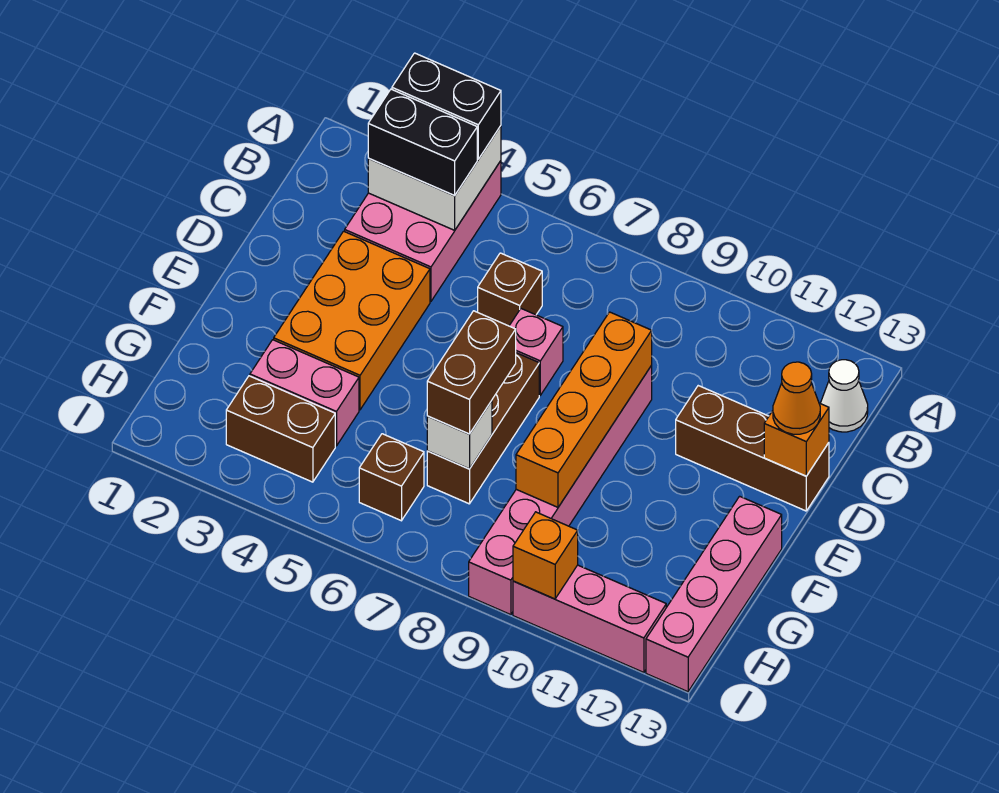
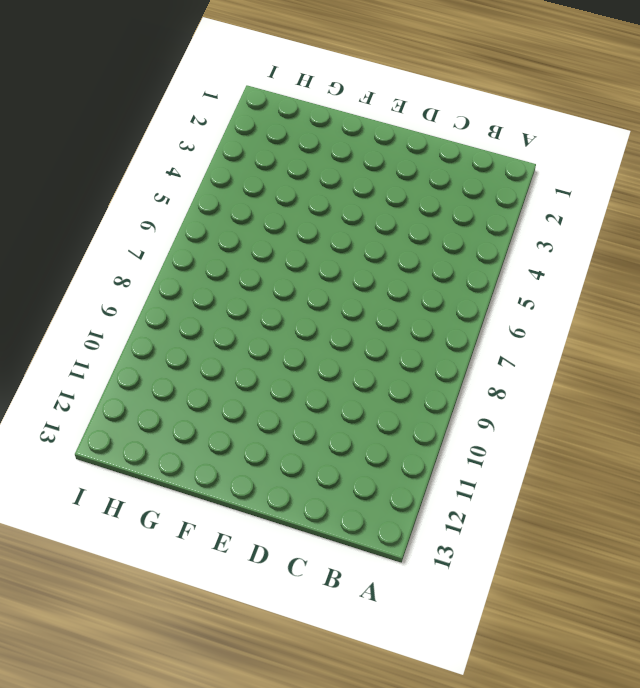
none -> pink 2x3 brick [345,161,501,301]
none -> white 1x1 cone [820,360,868,432]
none -> brown 1x1 brick [478,253,542,326]

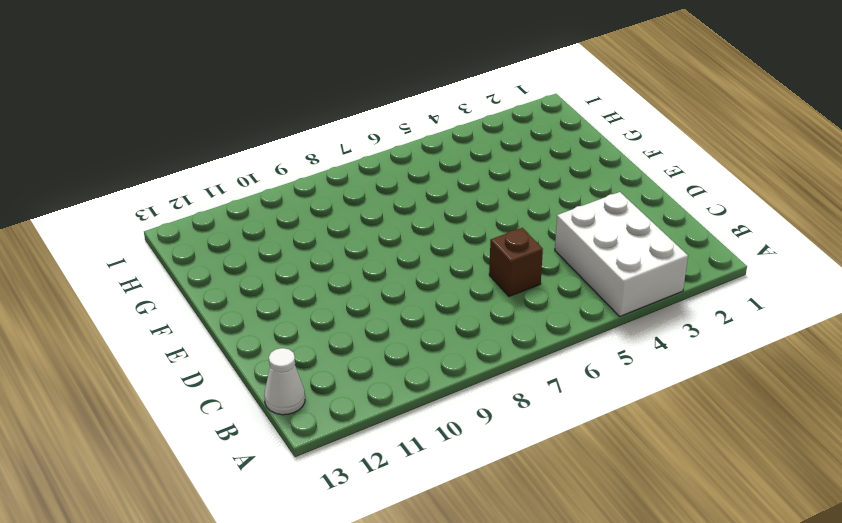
white 2x3 brick [555,192,688,316] -> pink 2x3 brick [345,161,501,301]
none -> orange 2x3 brick [274,231,430,410]
none -> pink 1x1 brick [509,309,563,395]
none -> pink 1x6 brick [469,366,652,615]

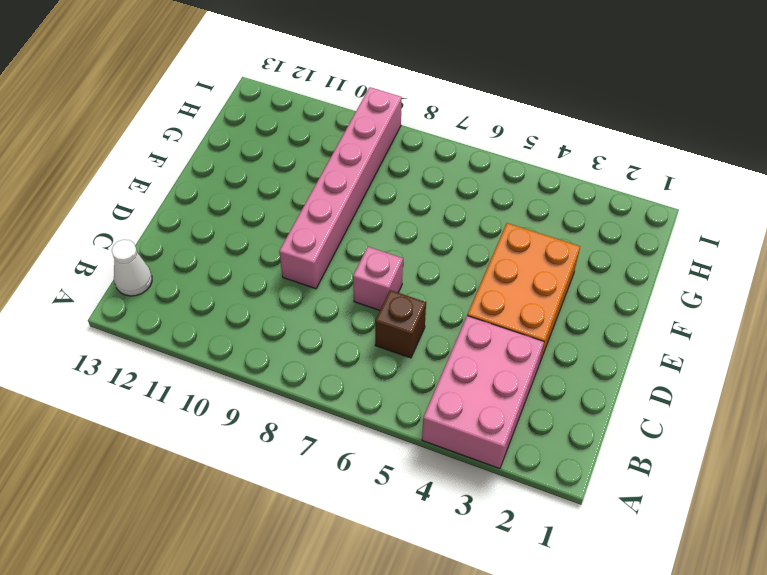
none -> brown 1x3 brick [676,386,829,511]
none -> brown 1x3 brick [427,353,539,504]
none -> pink 1x4 brick [646,496,782,692]

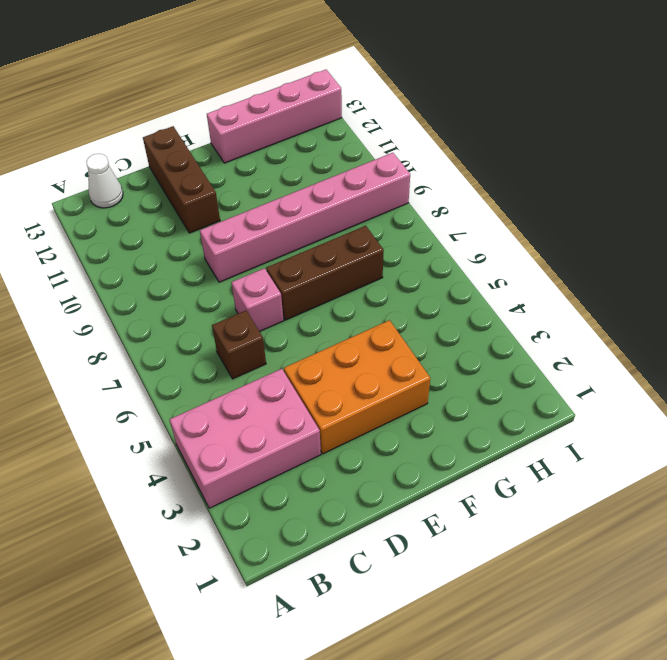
none -> pink 1x2 brick [250,340,359,446]
none -> brown 1x2 brick [226,376,335,482]
none -> brown 1x1 brick [359,434,424,521]

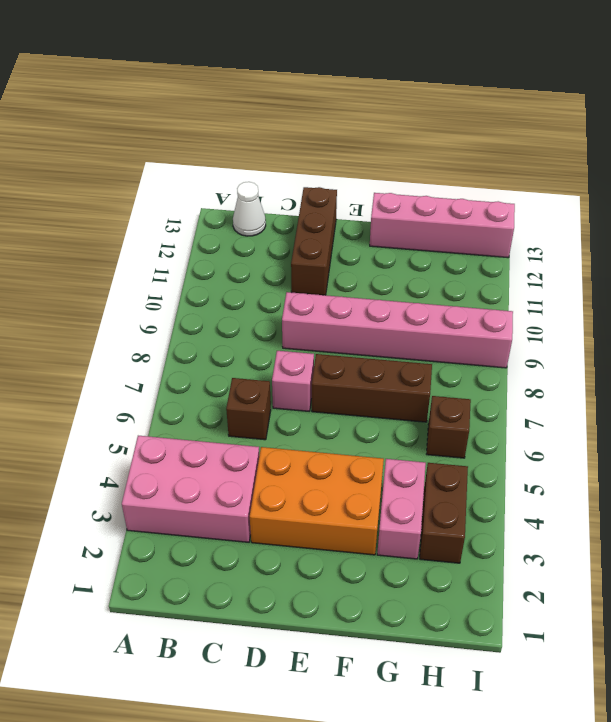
none -> pink 1x3 brick [513,565,666,672]
none -> white 2x2 brick [368,126,501,230]
none -> orange 1x4 brick [516,312,652,507]

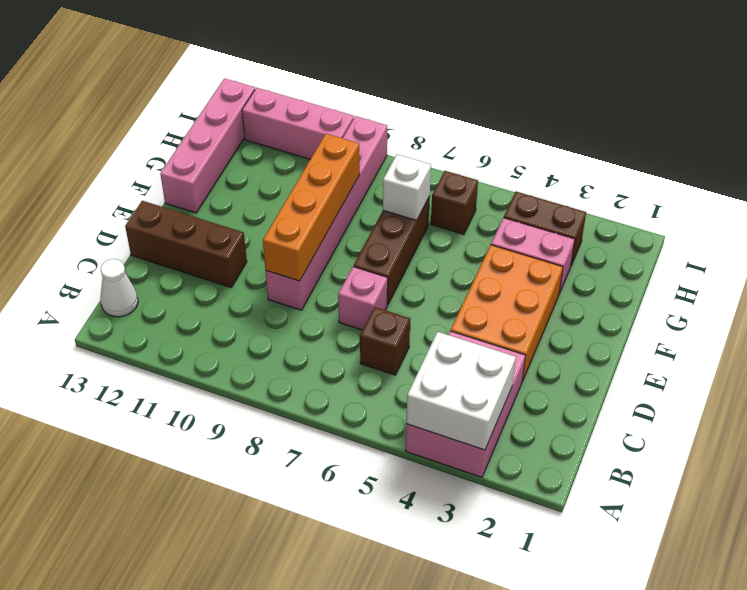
none -> orange 1x1 brick [764,403,829,476]
none -> orange 1x1 brick [513,512,578,599]
none -> black 1x2 brick [392,53,501,159]

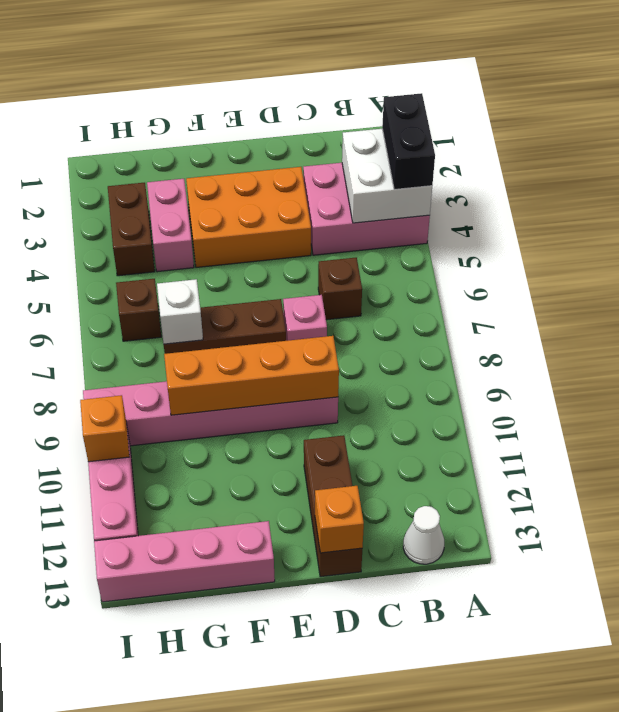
none -> black 1x2 brick [368,89,477,196]
none -> orange 1x1 cone [773,362,820,434]
none -> brown 1x2 brick [427,311,516,434]

